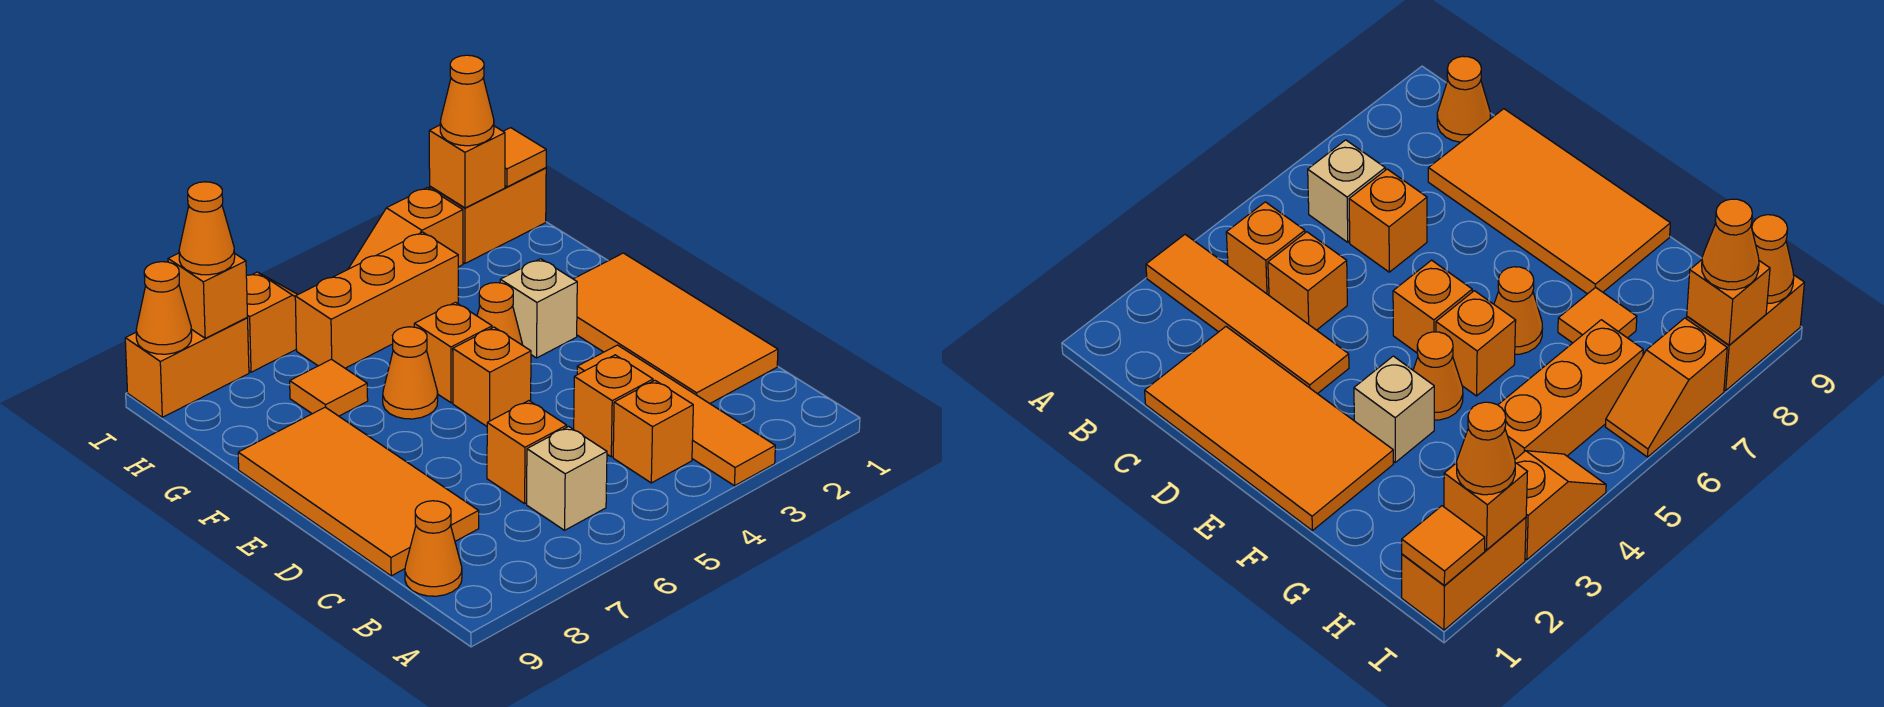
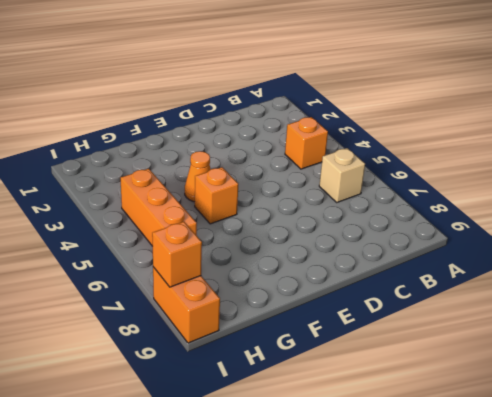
none -> orange 1x4 tile [577,345,775,486]
none -> orange 1x1 cone [405,501,462,596]
none -> orange 2x4 tile [574,253,778,403]

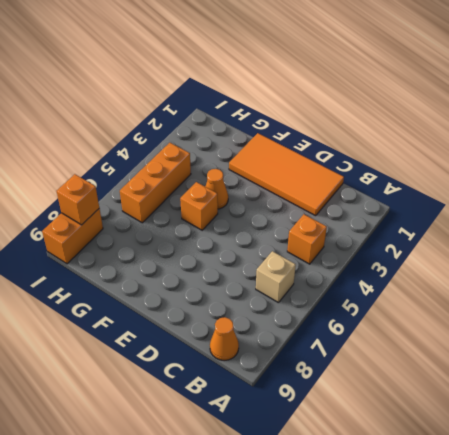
none -> orange 1x4 tile [577,345,775,486]
none -> orange 1x1 brick [574,355,653,457]
none -> orange 1x1 brick [487,401,567,504]

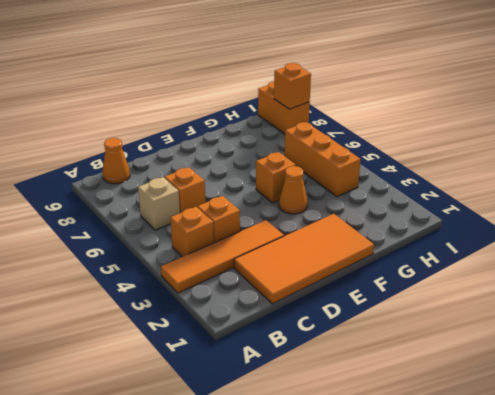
none -> orange 2x4 tile [238,407,479,576]
none -> orange 1x1 brick [453,327,531,426]
none -> tan 1x1 brick [500,259,577,358]

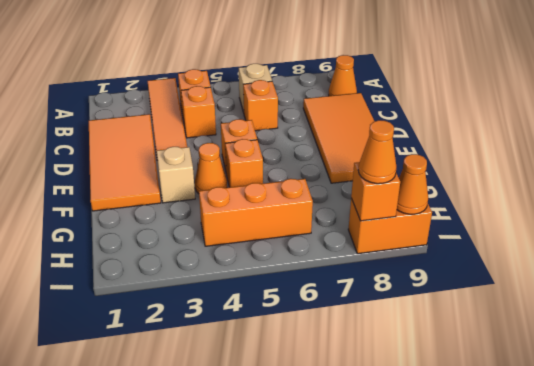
none -> orange 1x1 cone [383,327,438,419]
none -> orange 1x1 tile [290,359,368,416]
none -> orange 1x2 brick [430,168,546,263]

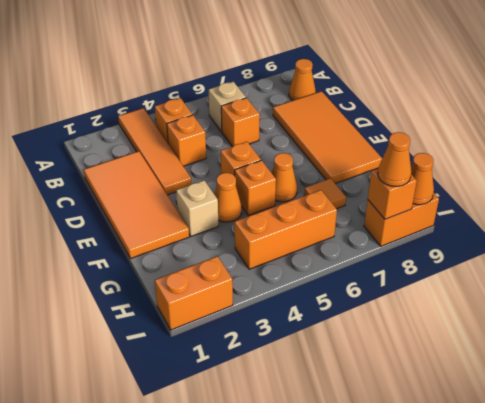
none -> orange 1x2 slope [349,188,463,269]
none -> orange 1x2 slope [246,272,298,372]
none -> orange 1x1 tile [503,128,546,187]

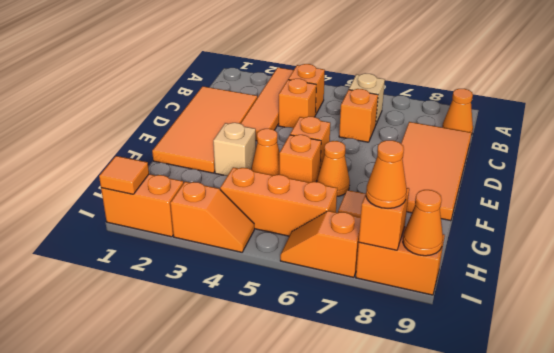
none -> orange 1x1 brick [429,125,505,208]
none -> orange 1x1 cone [440,55,494,146]

